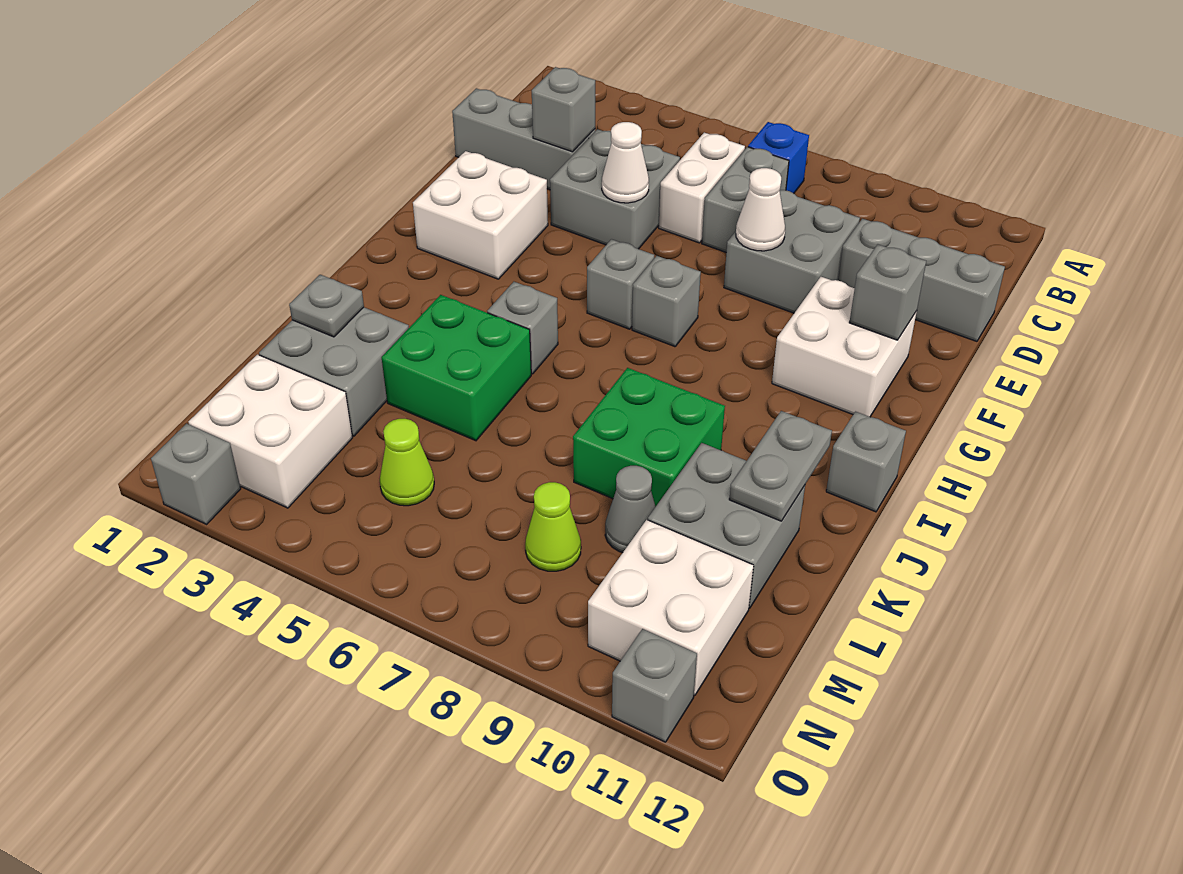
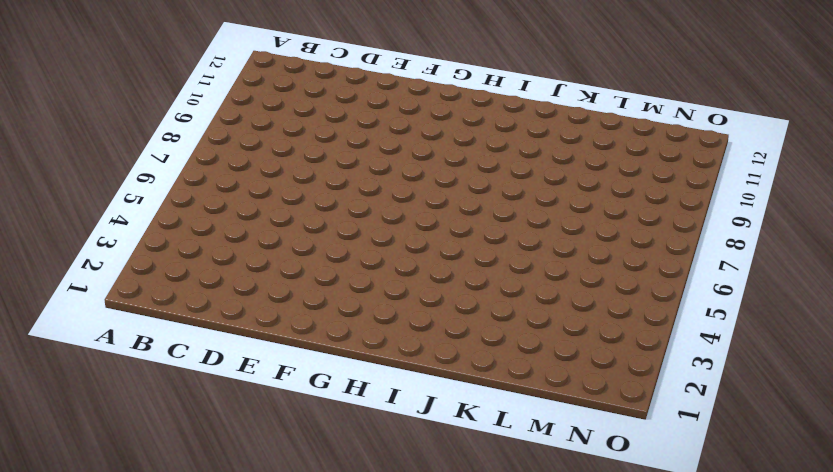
none -> blue 1x1 brick [748,122,809,193]
none -> white 1x2 brick [659,133,745,243]
none -> grey 1x2 brick [702,147,789,253]
none -> grey 1x3 brick [452,88,595,190]

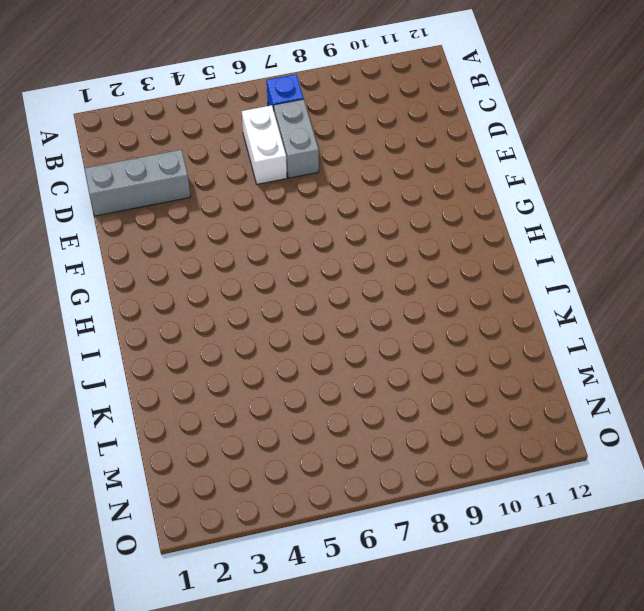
none -> grey 2x2 brick [550,129,680,249]
none -> grey 2x2 brick [724,190,860,313]
none -> grey 1x3 brick [838,219,1005,341]
none -> white 2x2 brick [413,151,548,279]

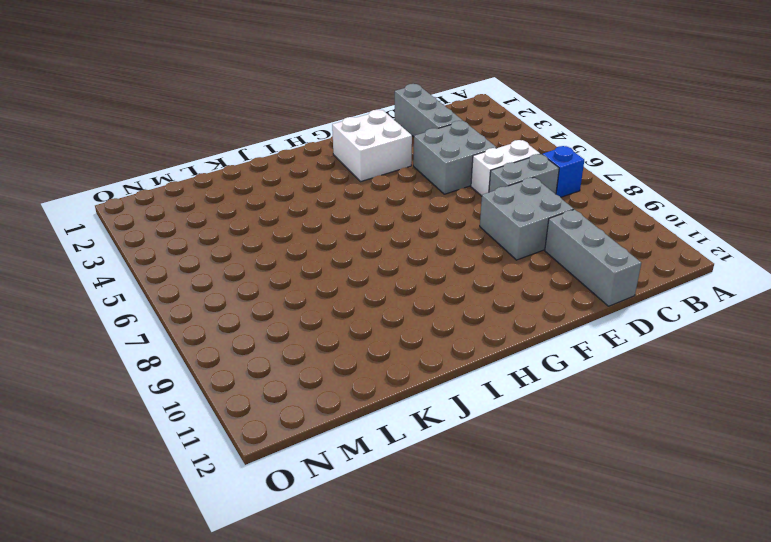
none -> white 2x2 brick [772,277,917,417]
none -> grey 1x1 brick [587,239,654,329]
none -> grey 1x1 brick [632,256,701,347]
none -> grey 1x1 brick [487,282,558,374]

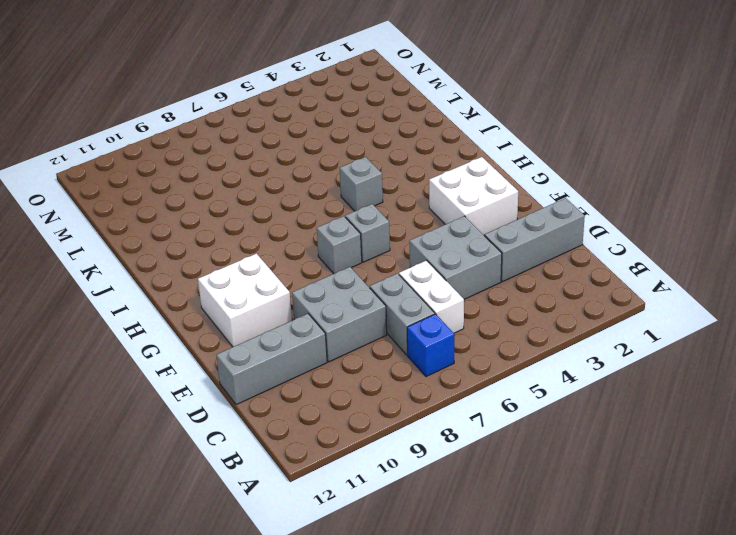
none -> grey 1x1 brick [826,412,906,512]
none -> green 2x2 brick [382,295,531,441]
none -> green 2x2 brick [573,368,725,507]
none -> grey 2x2 brick [259,307,409,436]

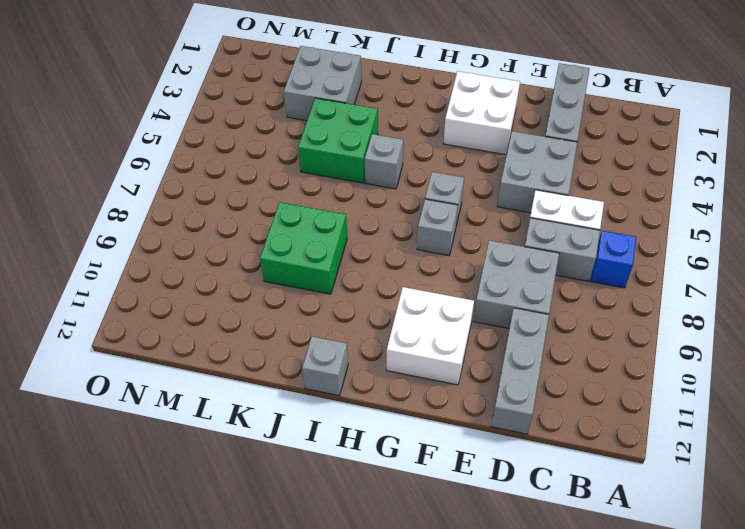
none -> grey 2x2 brick [648,443,805,608]
none -> grey 1x1 cone [605,466,655,553]
none -> white 2x2 brick [188,354,353,508]
none -> lime 1x1 cone [380,419,434,506]

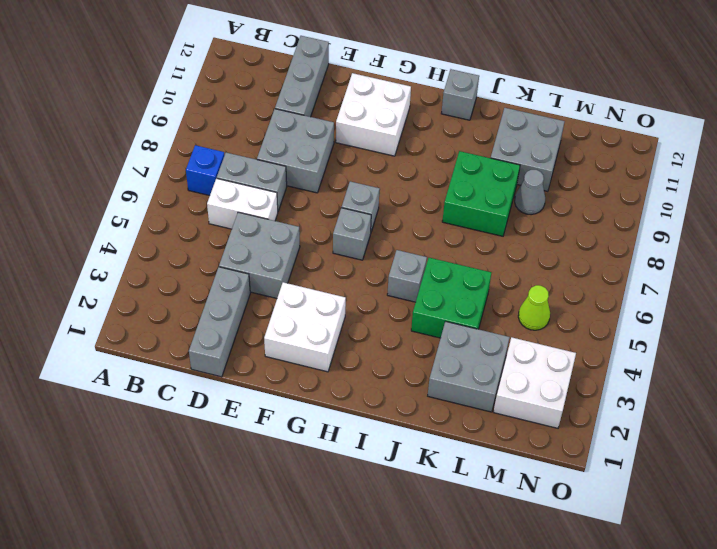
none -> lime 1x1 cone [525,482,581,571]
none -> white 2x2 brick [588,520,754,695]
none -> grey 1x1 brick [151,423,241,524]
none -> grey 1x1 brick [612,629,697,742]

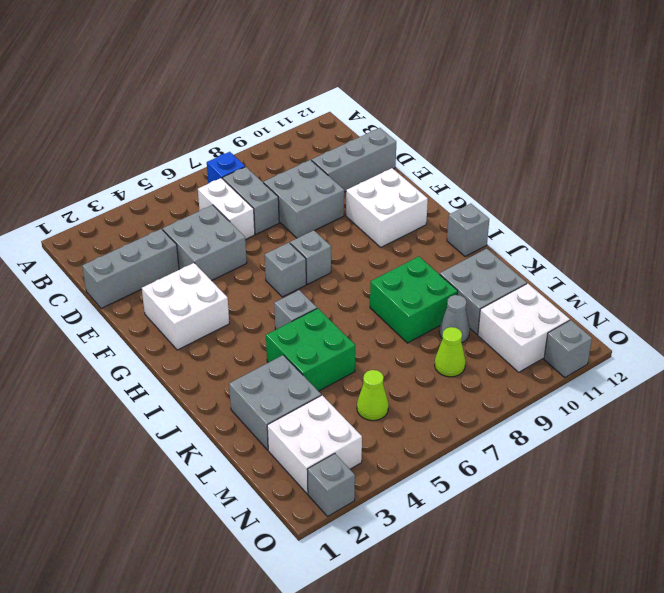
none -> grey 1x1 brick [532,67,595,152]
none -> white 1x1 cone [602,122,649,203]
none -> white 1x1 cone [736,168,785,251]
none -> grey 1x1 brick [849,244,926,340]

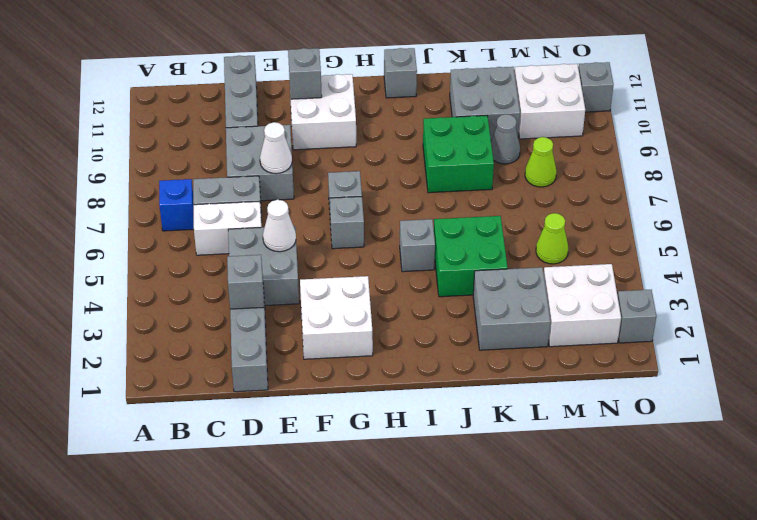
none -> grey 1x2 plate [729,411,832,521]
none -> grey 1x1 plate [289,275,364,337]

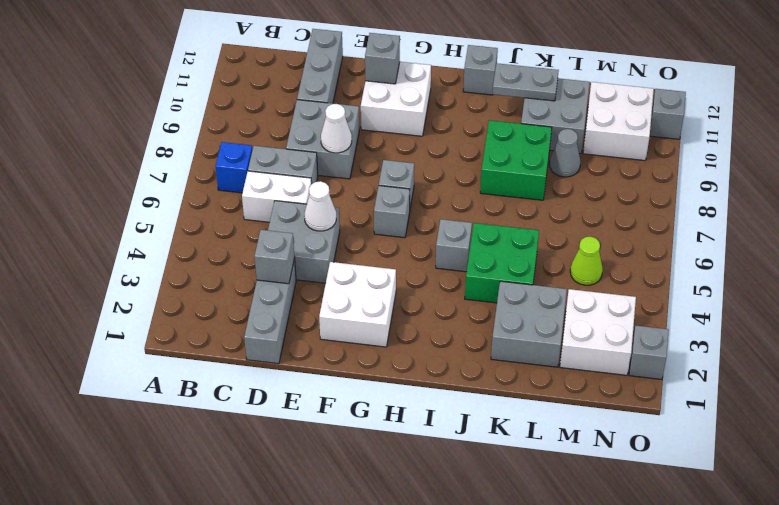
none -> lime 1x1 cone [525,482,581,571]
none -> grey 1x1 plate [289,275,364,337]

